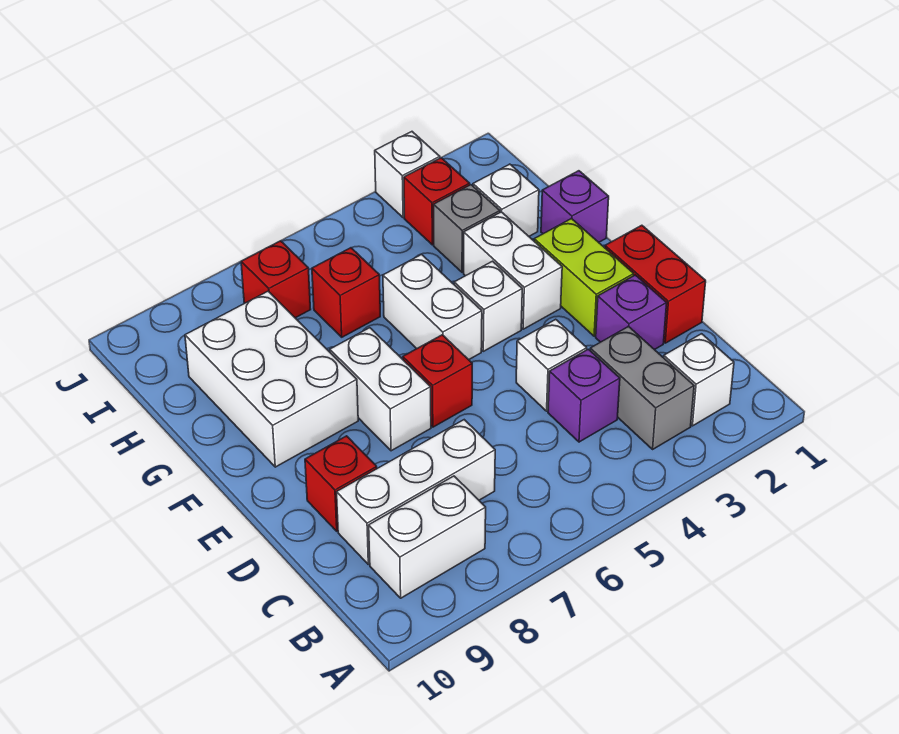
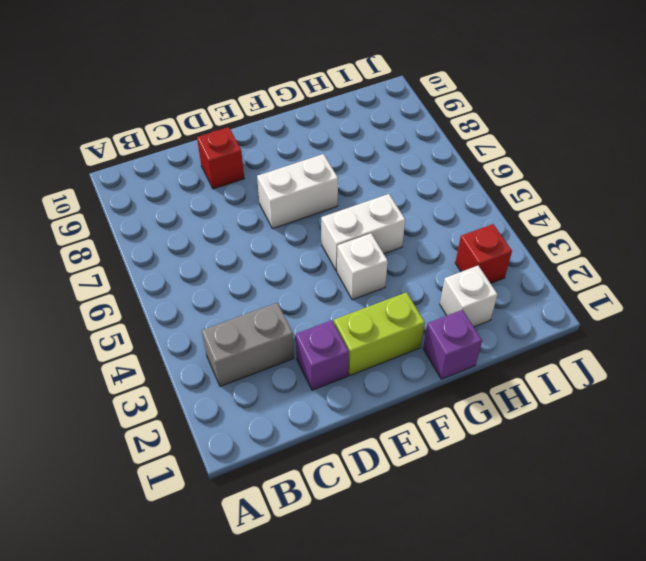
none -> white 1x1 brick [664,334,734,426]
none -> white 1x2 brick [369,476,486,598]
none -> purple 1x1 brick [548,349,620,442]

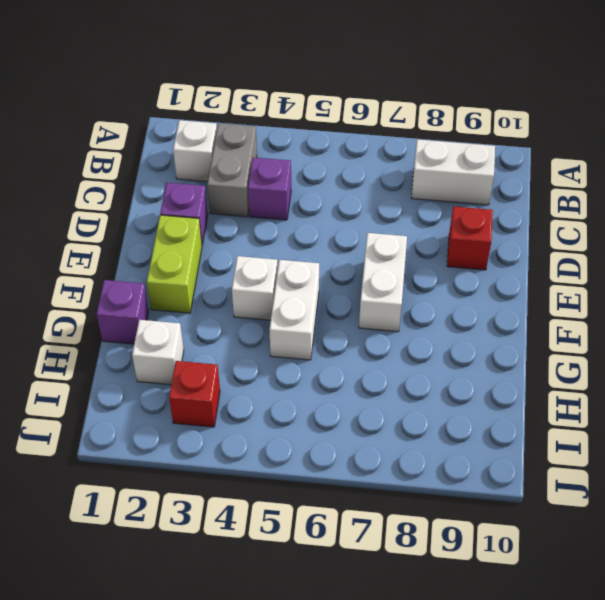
none -> white 1x3 brick [337,420,495,564]
none -> red 1x2 brick [605,225,706,343]
none -> white 1x1 brick [516,319,587,411]

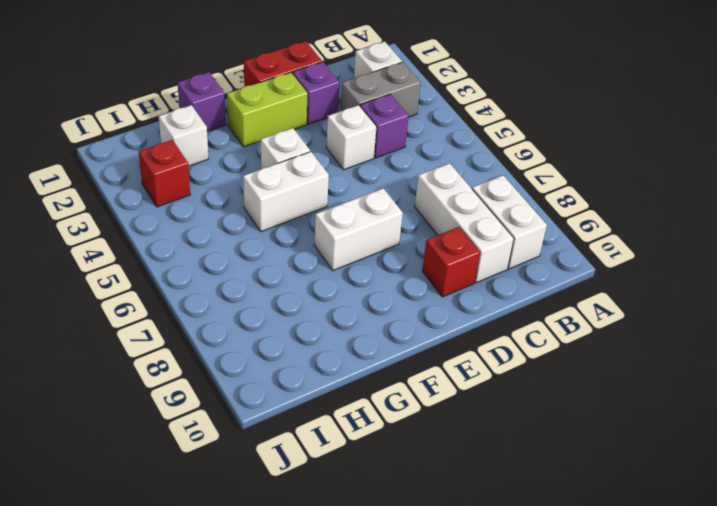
none -> red 1x1 brick [403,335,472,427]
none -> white 1x2 brick [464,212,562,329]
none -> white 2x3 brick [185,291,358,467]

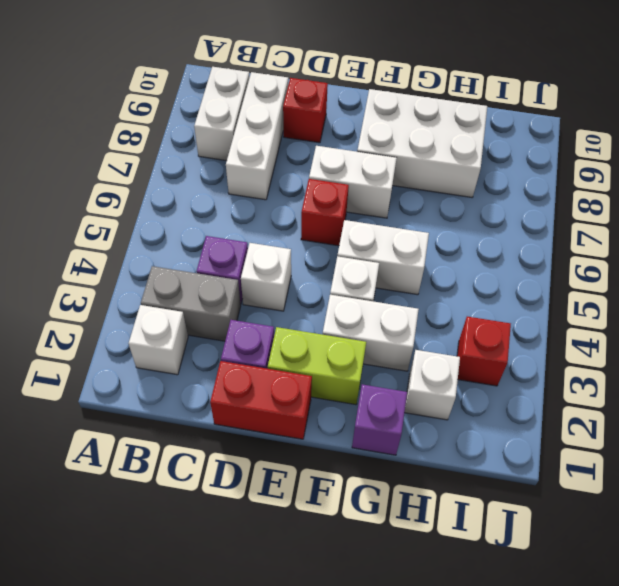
none -> grey 1x1 brick [434,185,500,272]
none -> red 1x1 brick [312,248,380,337]
none -> red 1x1 brick [241,241,311,318]

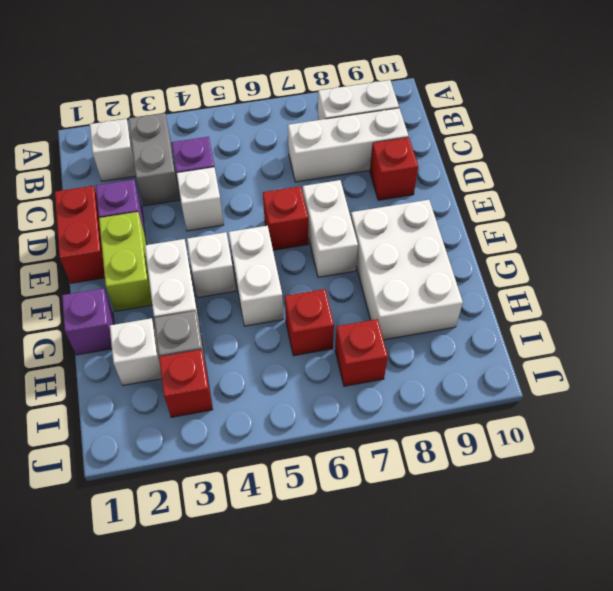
none -> white 1x1 brick [375,132,440,218]

